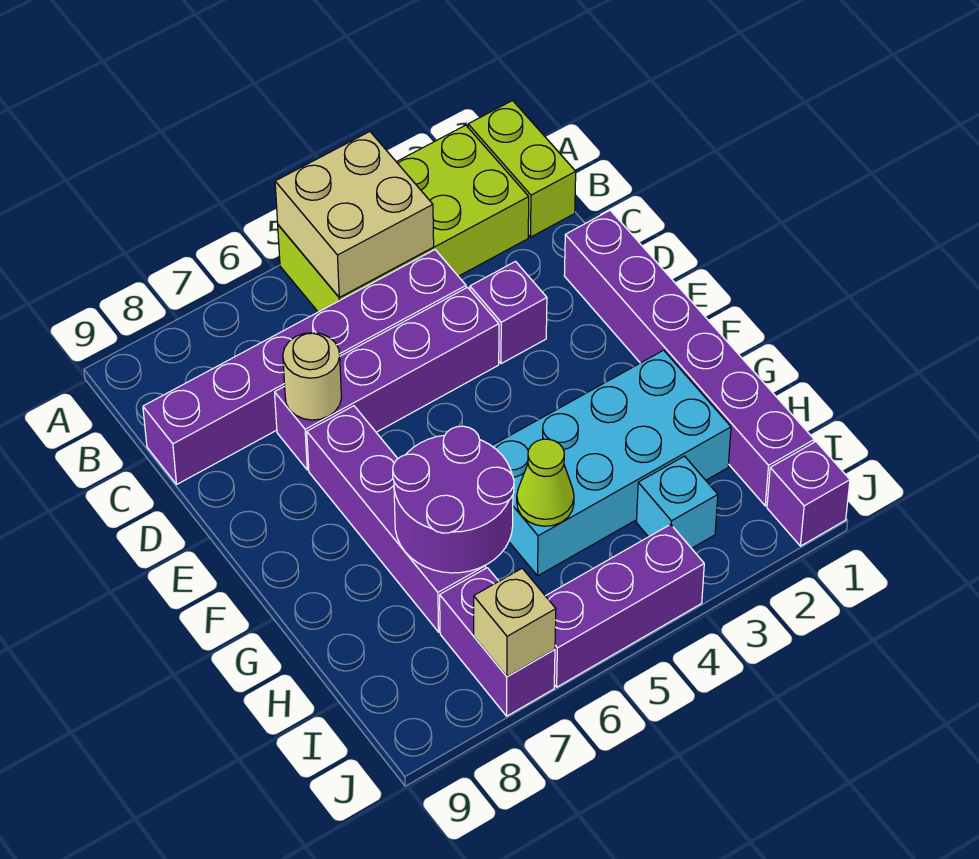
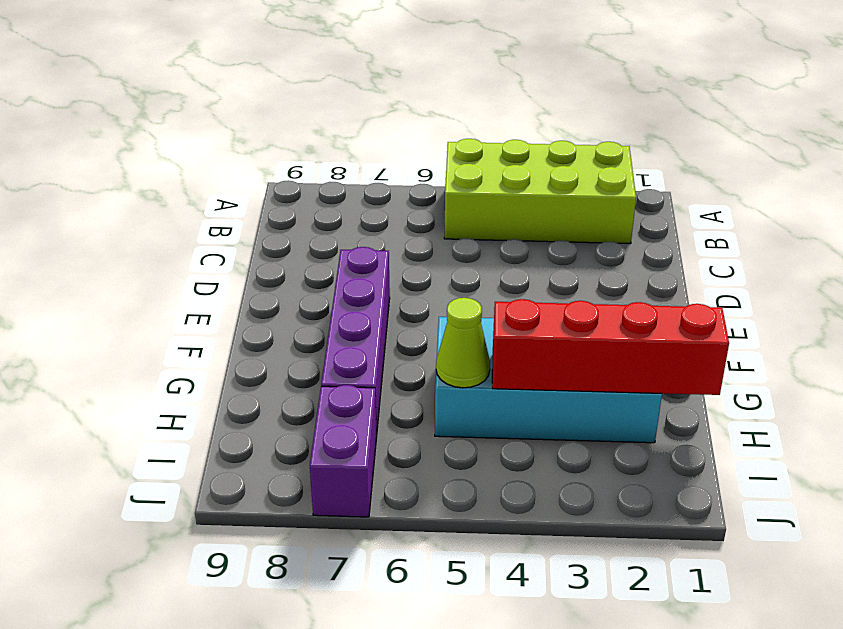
red 1x4 brick [492,299,729,395] -> none
none -> lime 1x2 brick [468,101,576,237]
none -> purple 1x6 brick [143,250,466,484]
none -> purple 1x6 brick [564,210,814,506]

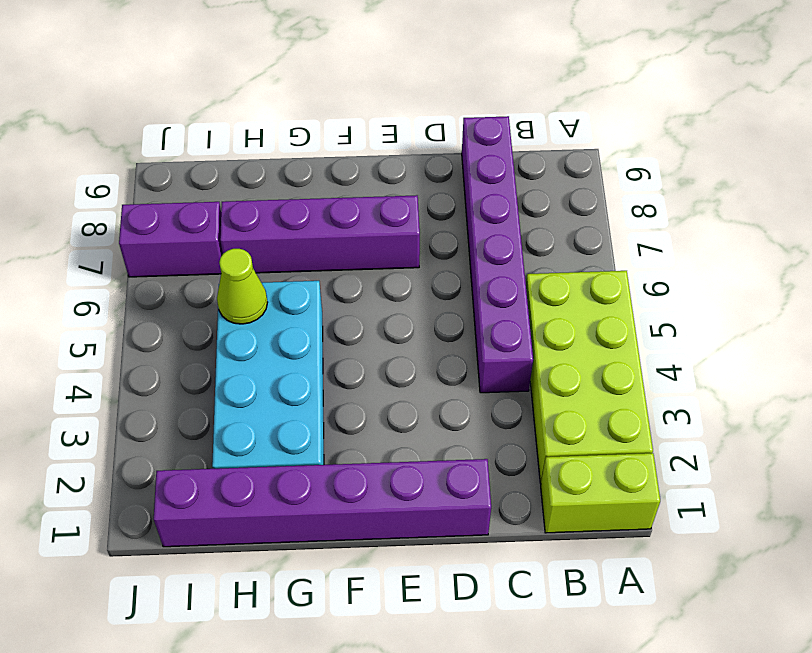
none -> purple 1x1 brick [470,262,547,364]
none -> purple 1x4 brick [275,287,499,470]
none -> cyan 1x1 brick [636,456,718,548]

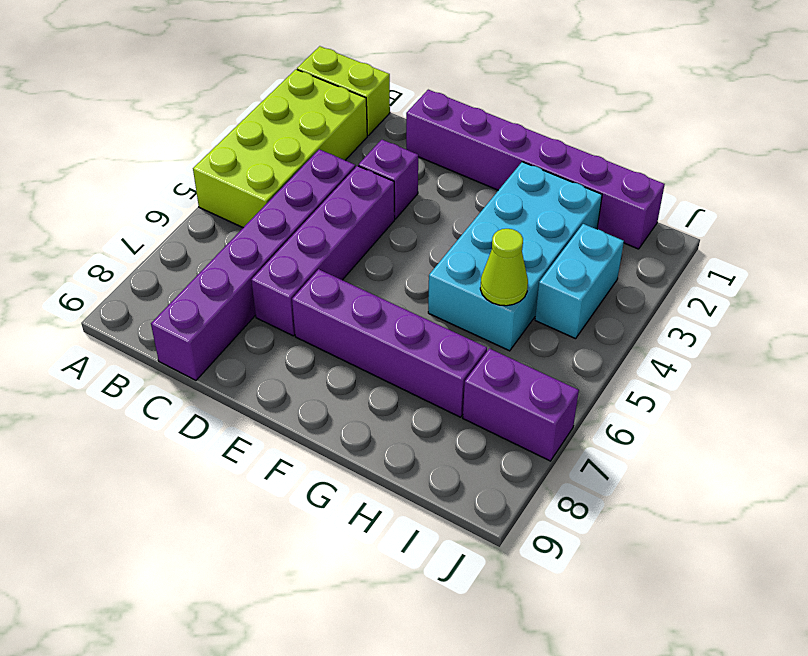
cyan 1x2 brick [535,224,624,339] -> cyan 1x1 brick [636,456,718,548]
none -> purple 1x1 brick [767,442,850,546]
none -> purple 1x3 brick [546,524,704,687]
none -> tan 2x2 brick [275,132,434,297]

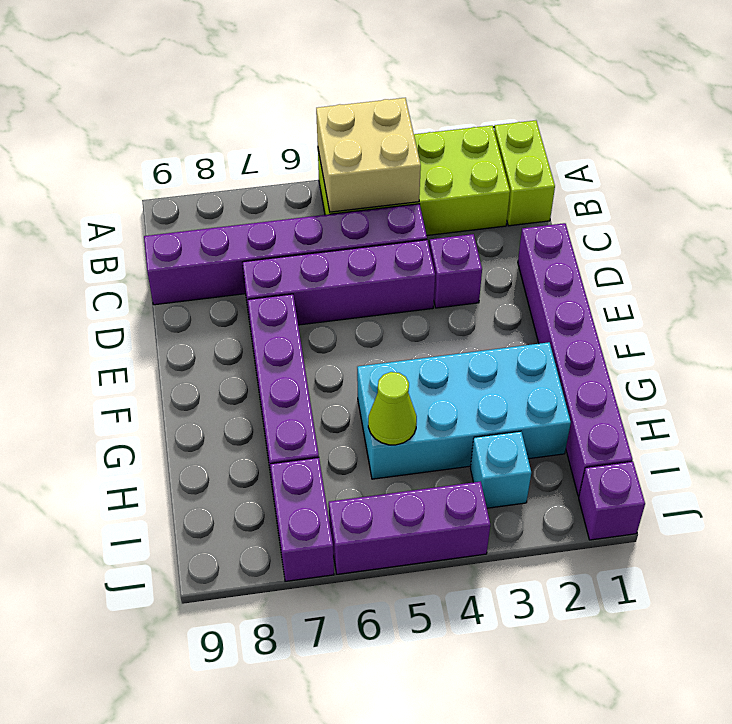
none -> tan 1x1 round brick [283,333,342,420]
none -> purple 2x2 round brick [393,426,514,573]
none -> tan 1x1 brick [474,568,556,677]

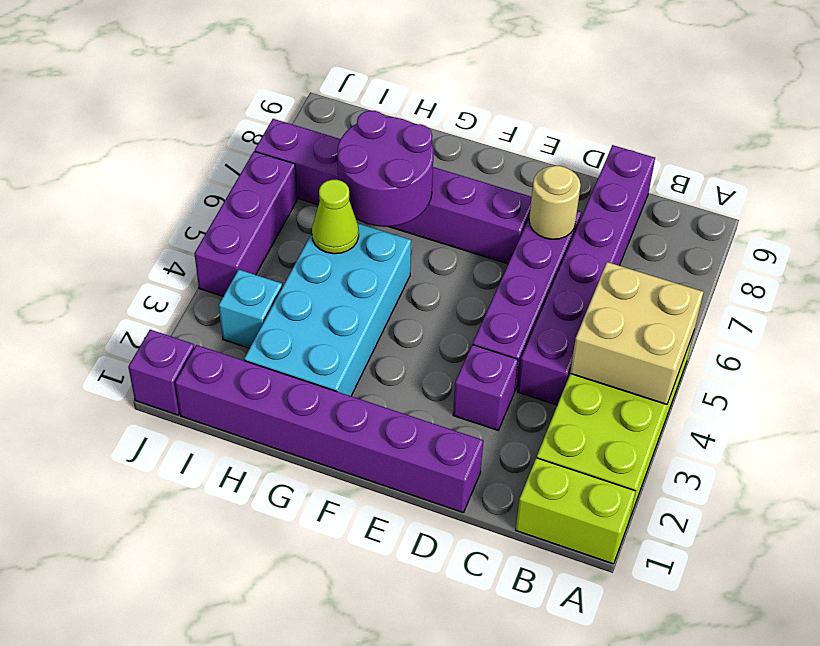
none -> tan 1x1 brick [474,568,556,677]

